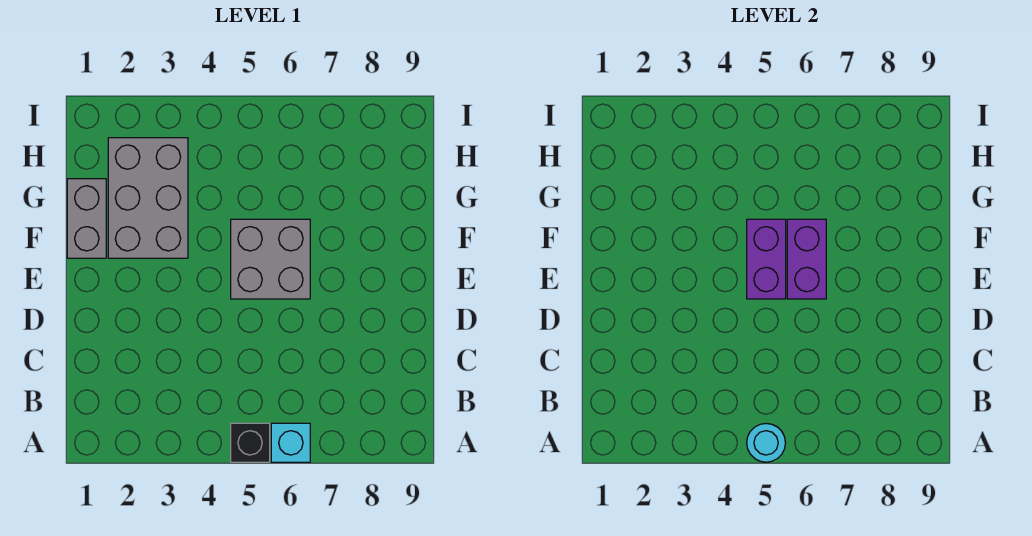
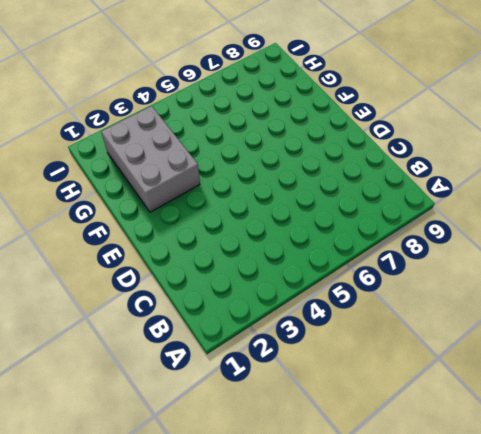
none -> black 1x1 brick [231,423,270,462]
none -> cyan 1x1 brick [271,423,310,462]

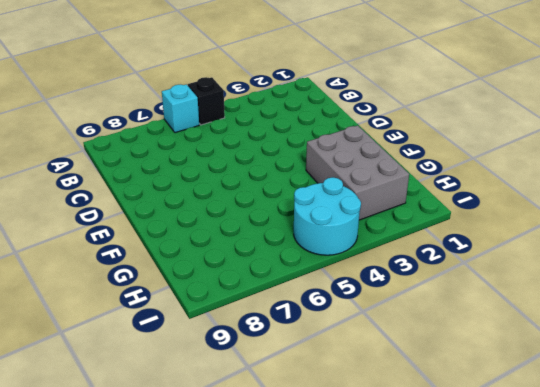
cyan 2x2 round brick [294,177,361,255] -> none
none -> grey 2x2 brick [231,219,310,299]
none -> grey 1x2 brick [67,179,106,258]

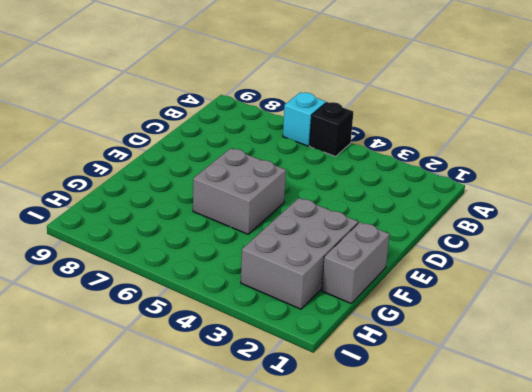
none -> cyan 1x1 round brick [747,424,785,462]
none -> purple 1x2 brick [747,219,786,299]

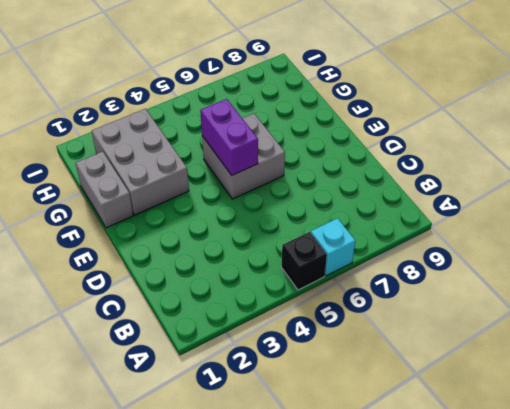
none -> cyan 1x1 round brick [747,424,785,462]
none -> purple 1x2 brick [787,219,826,299]

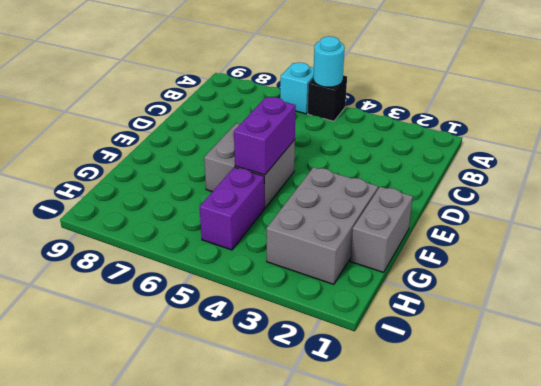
purple 1x2 brick [200,167,264,250] -> purple 1x2 brick moved to [787,219,826,299]

